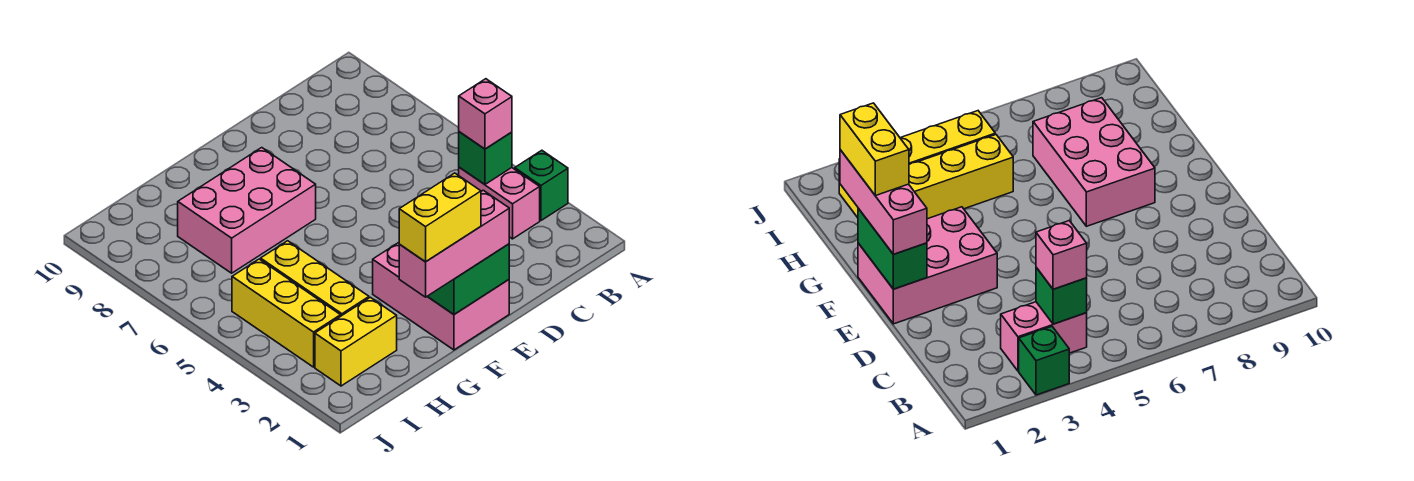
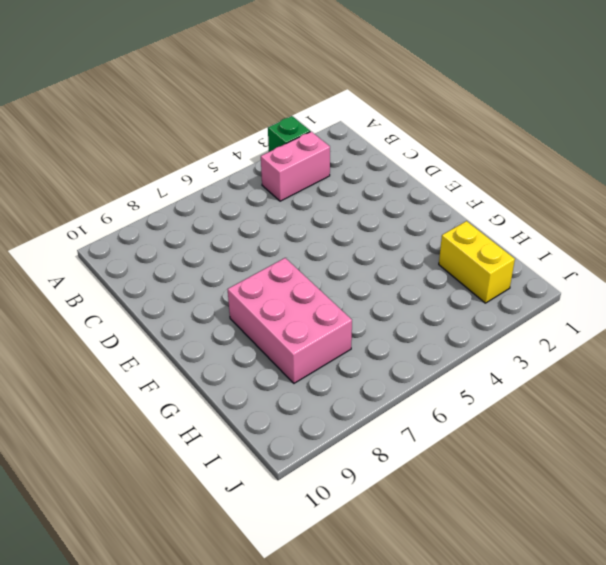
none -> pink 2x3 brick [373,243,509,350]
none -> yellow 1x3 brick [261,241,369,316]
none -> yellow 1x3 brick [232,259,341,367]

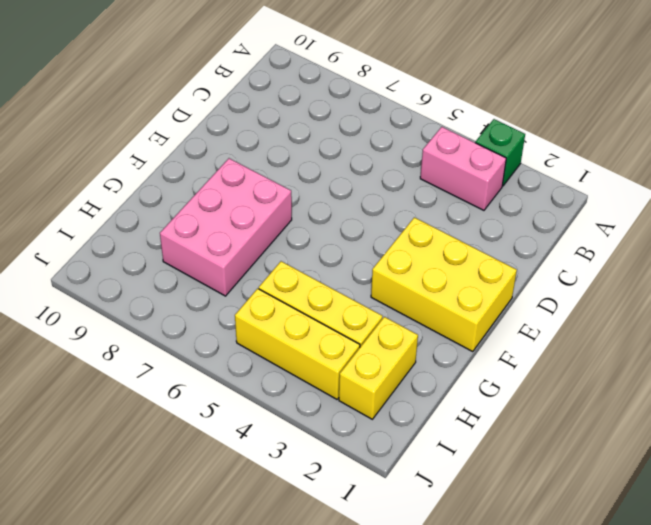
yellow 2x3 brick [371,217,517,352] -> pink 2x3 brick [373,243,509,350]
none -> green 1x1 brick [459,132,512,184]
none -> green 1x2 brick [428,244,509,314]
none -> pink 1x1 brick [459,79,512,149]

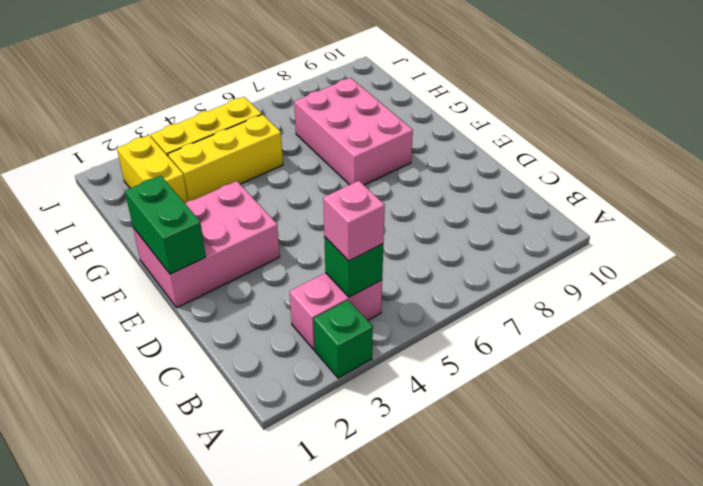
none -> pink 1x3 brick [399,190,509,297]
none -> yellow 1x2 brick [399,173,481,262]

